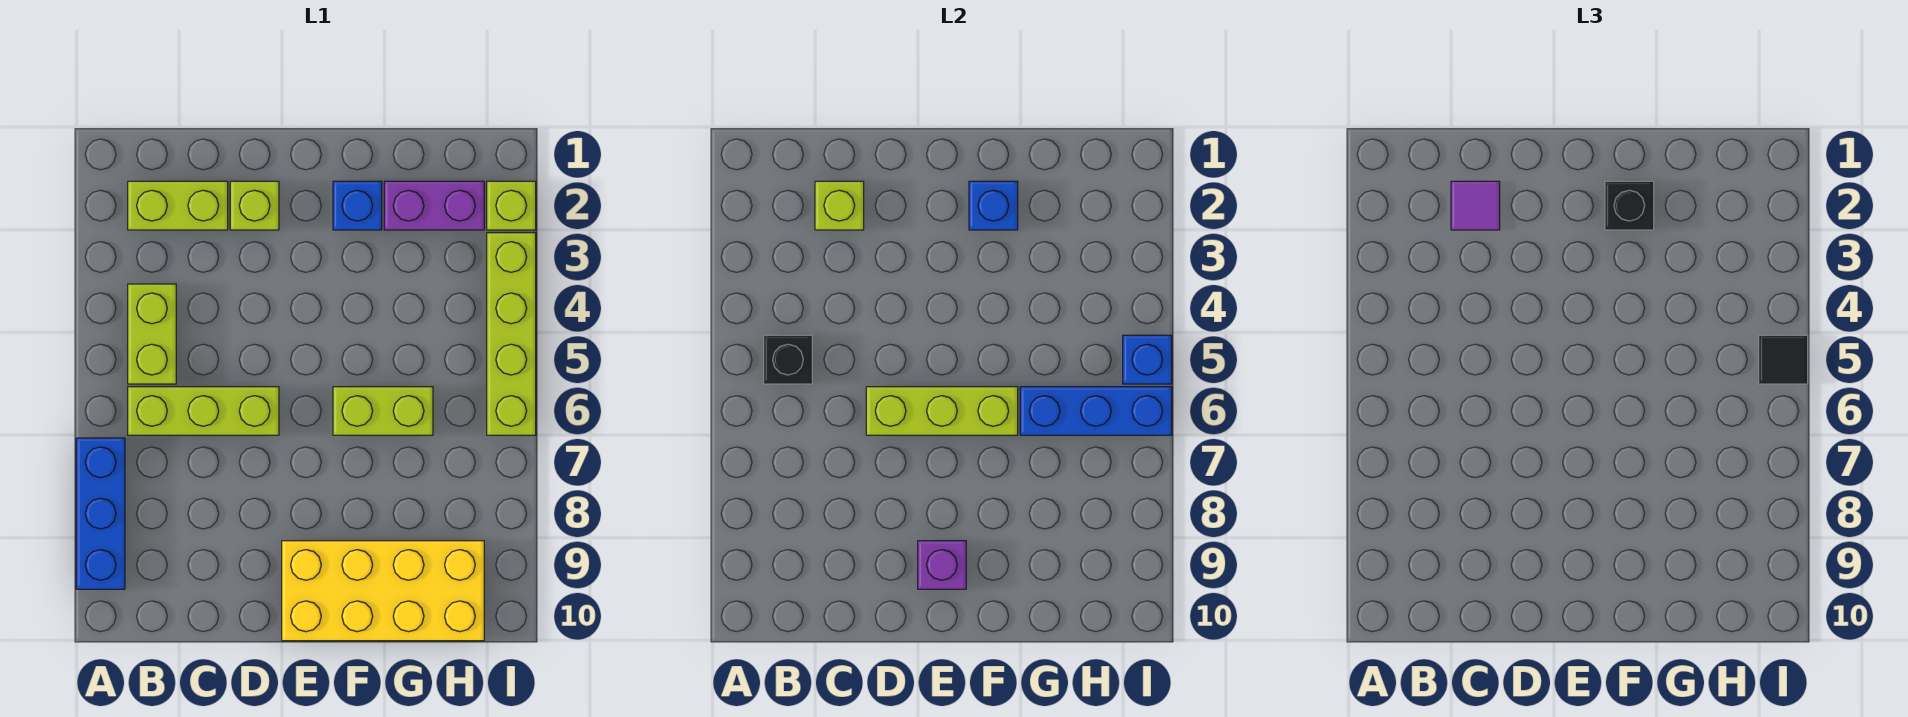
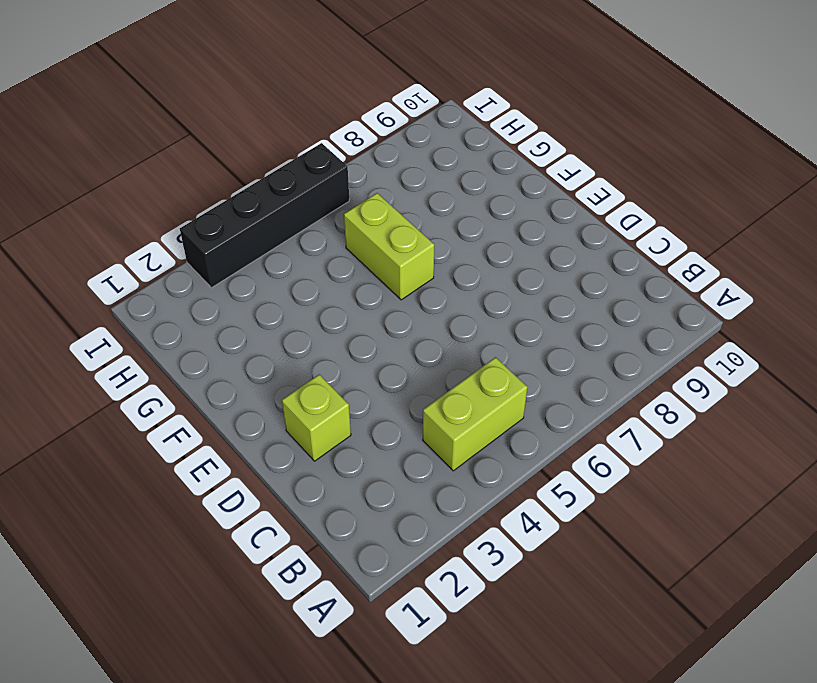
black 1x4 brick [180,143,349,288] -> lime 1x4 brick [487,233,536,435]
none -> blue 1x3 brick [76,438,125,589]
none -> lime 1x2 brick [128,181,228,230]
none -> lime 1x3 brick [128,387,279,435]

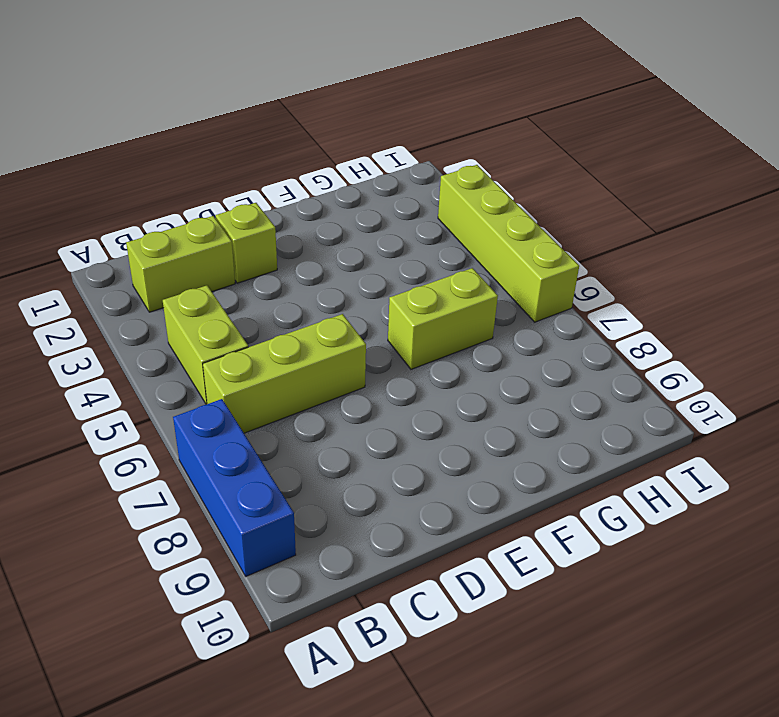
none -> yellow 2x4 brick [282,541,484,641]
none -> blue 1x1 brick [333,181,382,230]
none -> purple 1x2 brick [384,181,484,230]

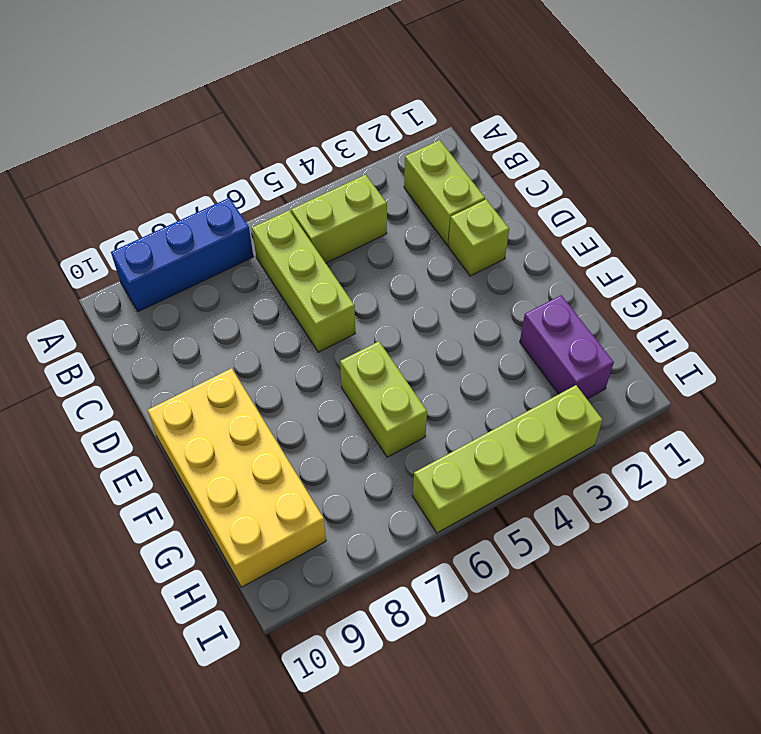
none -> blue 1x1 brick [333,181,382,230]
none -> lime 1x1 brick [487,181,536,230]
none -> black 1x1 brick [764,335,812,384]

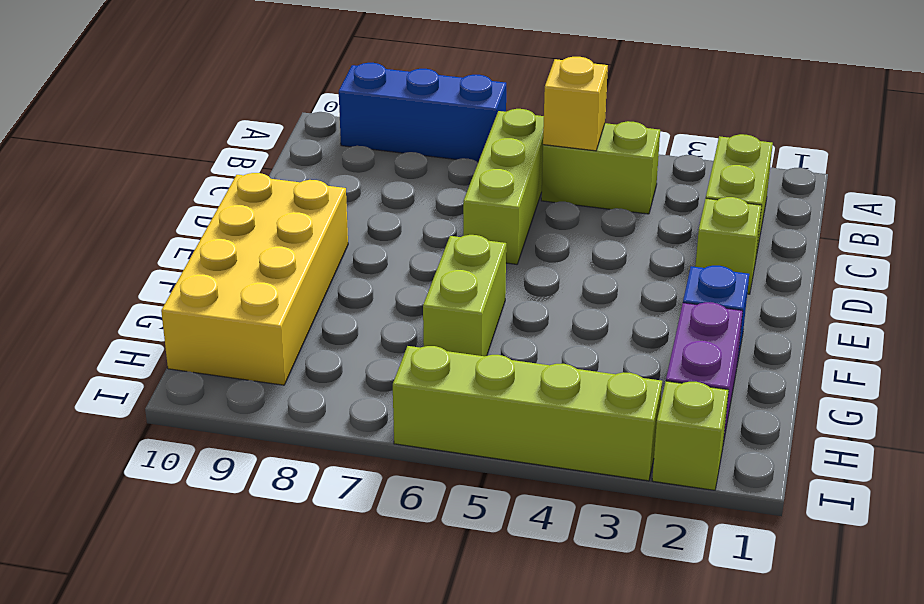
yellow 1x1 brick [543,57,608,151] -> black 1x1 brick [764,335,812,384]
none -> lime 1x1 brick [815,181,864,230]
none -> lime 1x3 brick [866,387,1018,435]
none -> purple 1x1 brick [918,541,966,589]

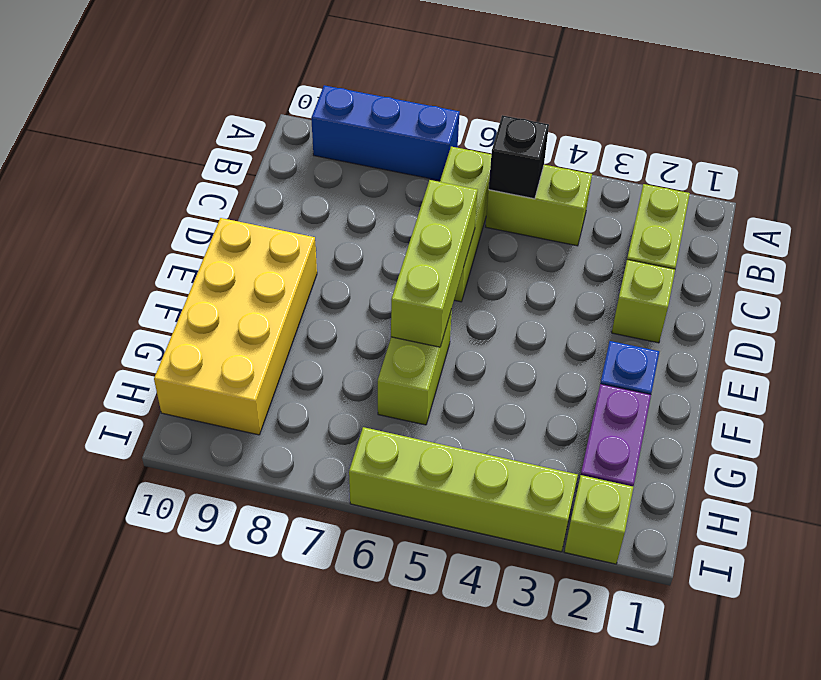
none -> lime 1x1 brick [815,181,864,230]
none -> purple 1x1 brick [918,541,966,589]
none -> blue 1x1 brick [969,181,1018,230]

